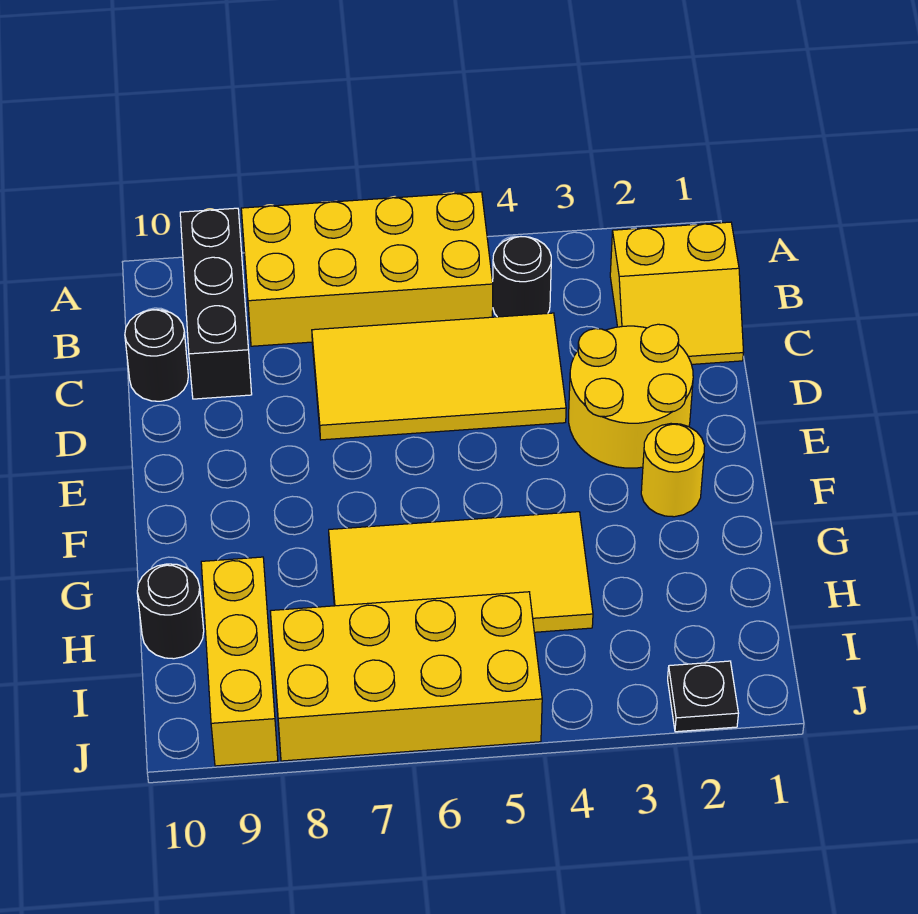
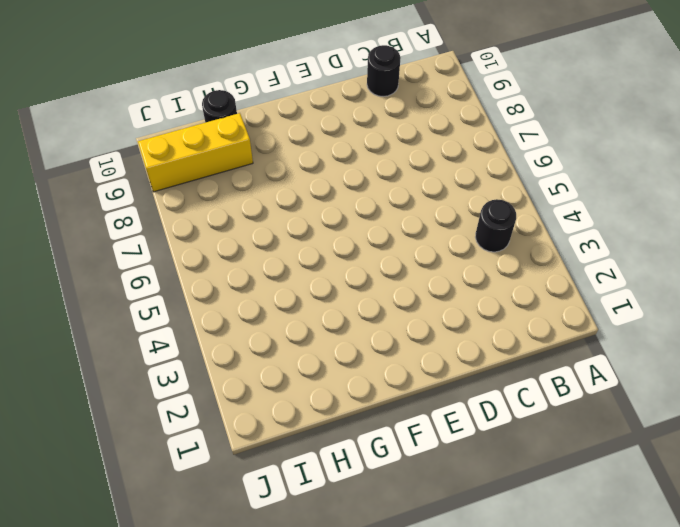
none -> yellow 2x4 brick [241,192,493,346]
none -> black 1x3 brick [180,208,252,399]
none -> yellow 2x2 slope [610,222,744,364]

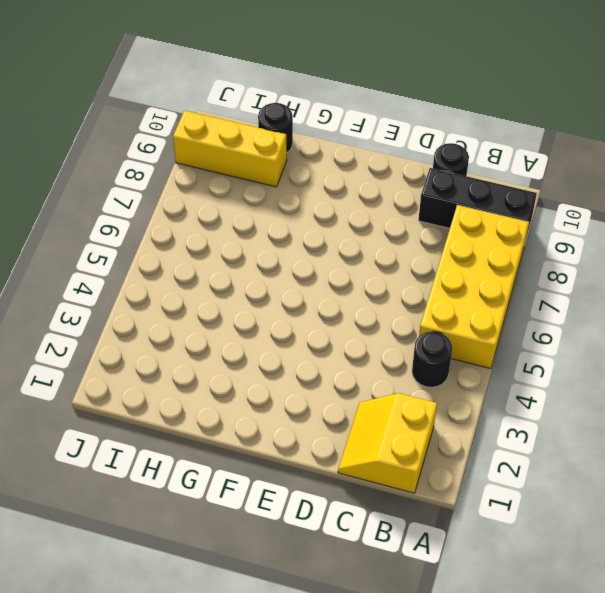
none -> yellow 2x4 tile [312,313,566,440]
none -> yellow 2x2 round brick [569,324,693,468]
none -> yellow 1x1 round brick [641,424,705,517]

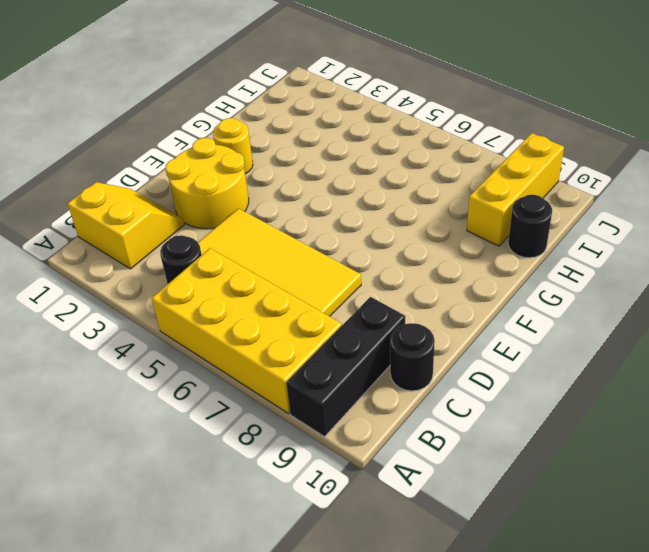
none -> yellow 2x4 tile [329,512,593,632]
none -> yellow 2x4 brick [270,592,542,761]
none -> black 1x1 plate [668,661,738,732]

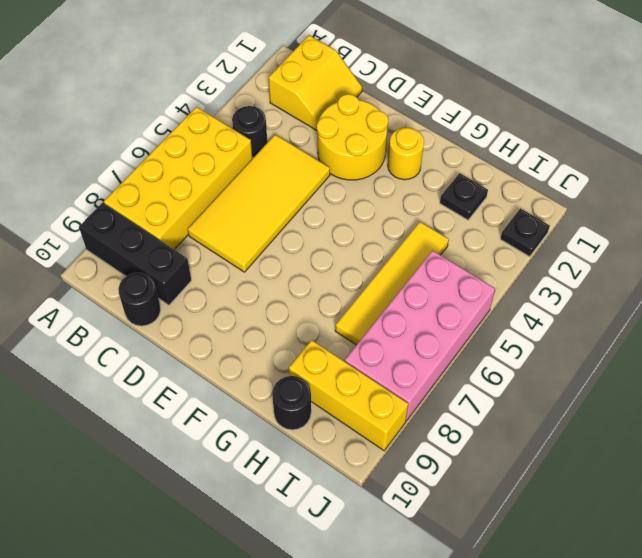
black 1x1 plate [440,173,488,220] -> none
yellow 1x4 tile [335,222,449,345] -> yellow 2x4 tile [329,512,593,632]
pink 2x4 brick [345,250,495,421] -> yellow 2x4 brick [270,592,542,761]

